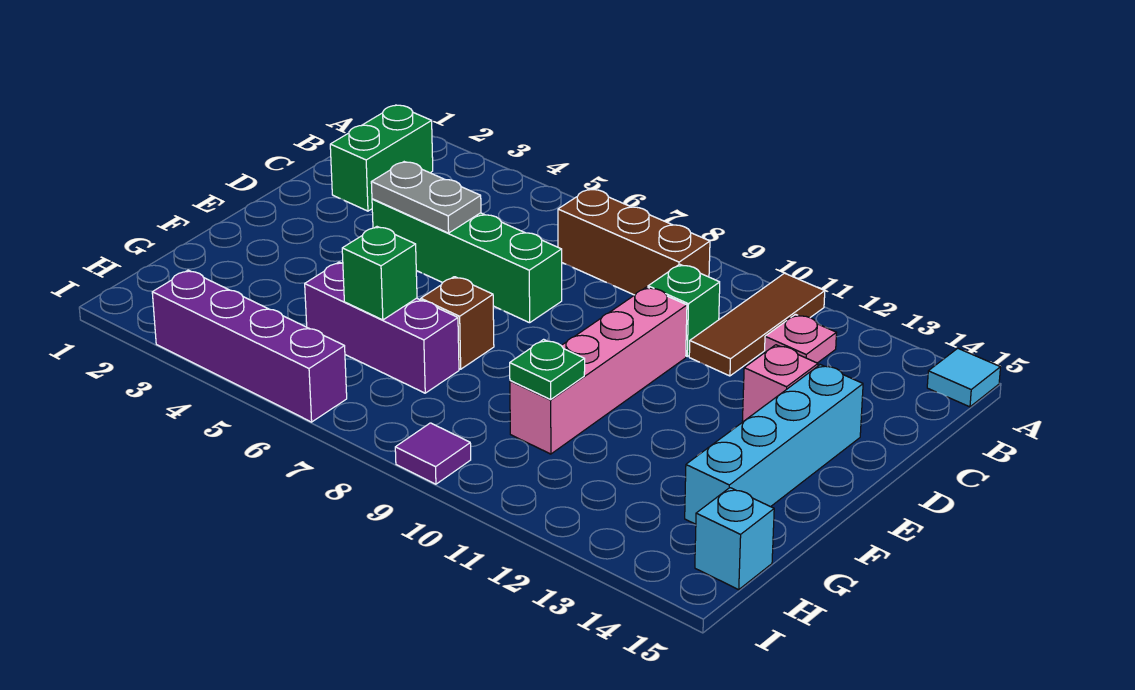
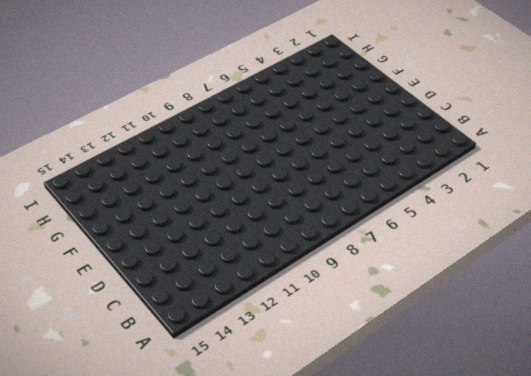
none -> brown 1x3 tile [689,273,825,376]
none -> cyan 1x1 tile [927,348,1000,407]
none -> green 1x2 brick [330,105,433,211]

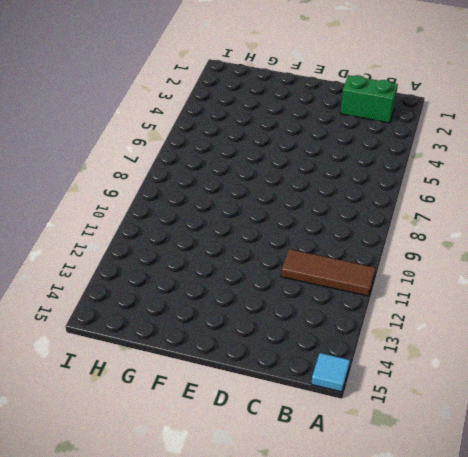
none -> brown 1x3 brick [558,189,710,295]
none -> pink 1x1 plate [764,314,836,363]
none -> green 1x1 brick [648,264,720,356]

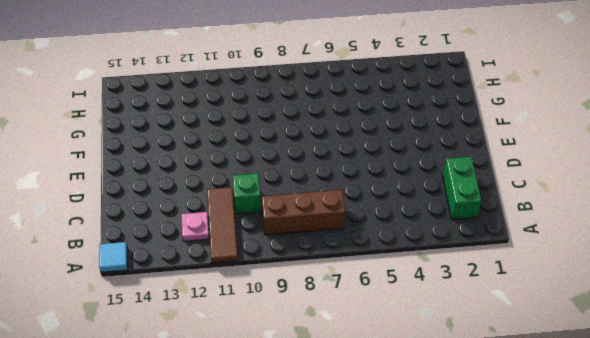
none -> green 1x4 brick [372,199,562,323]
none -> pink 1x4 brick [510,287,687,454]
none -> pink 1x1 brick [742,345,818,422]

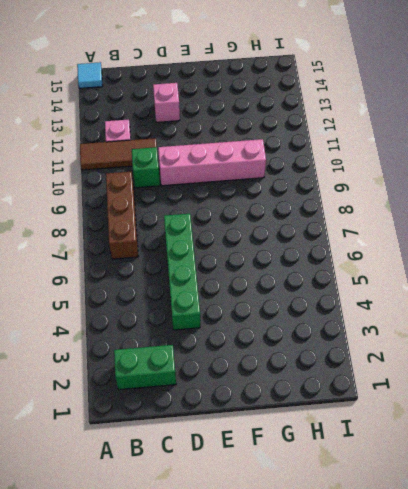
none -> cyan 1x4 brick [685,365,863,524]
none -> brown 1x1 brick [421,277,494,369]
none -> purple 1x3 brick [305,262,459,393]

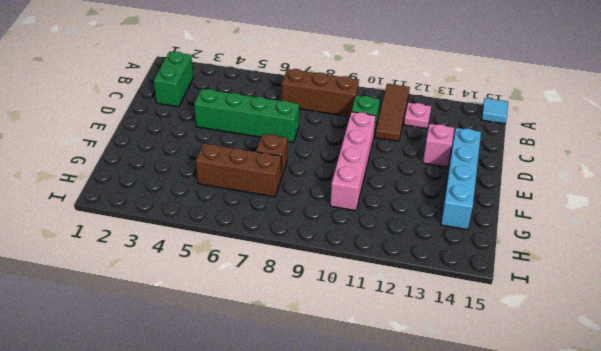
brown 1x3 brick [196,143,281,197] -> purple 1x3 brick [305,262,459,393]
none -> cyan 1x1 brick [695,488,774,590]
none -> purple 1x4 brick [152,270,347,422]
none -> purple 1x1 tile [395,423,471,484]

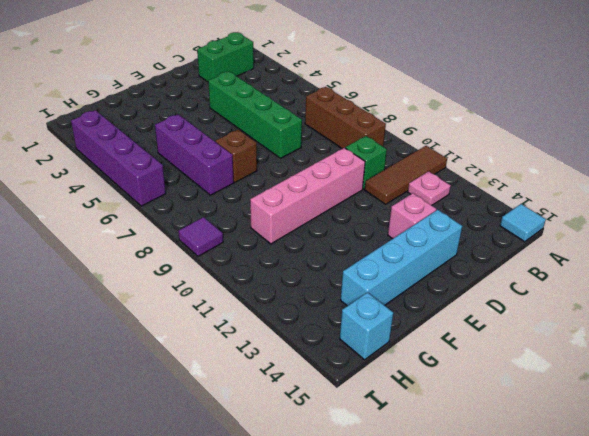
none -> grey 1x2 plate [371,162,481,233]
none -> green 1x1 brick [342,227,417,320]
none -> green 1x1 plate [510,339,585,399]

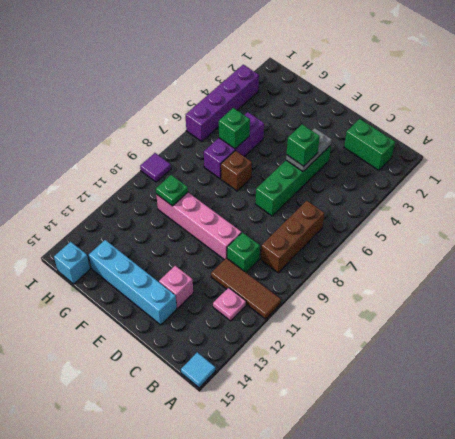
green 1x1 brick [286,124,320,166] -> none

